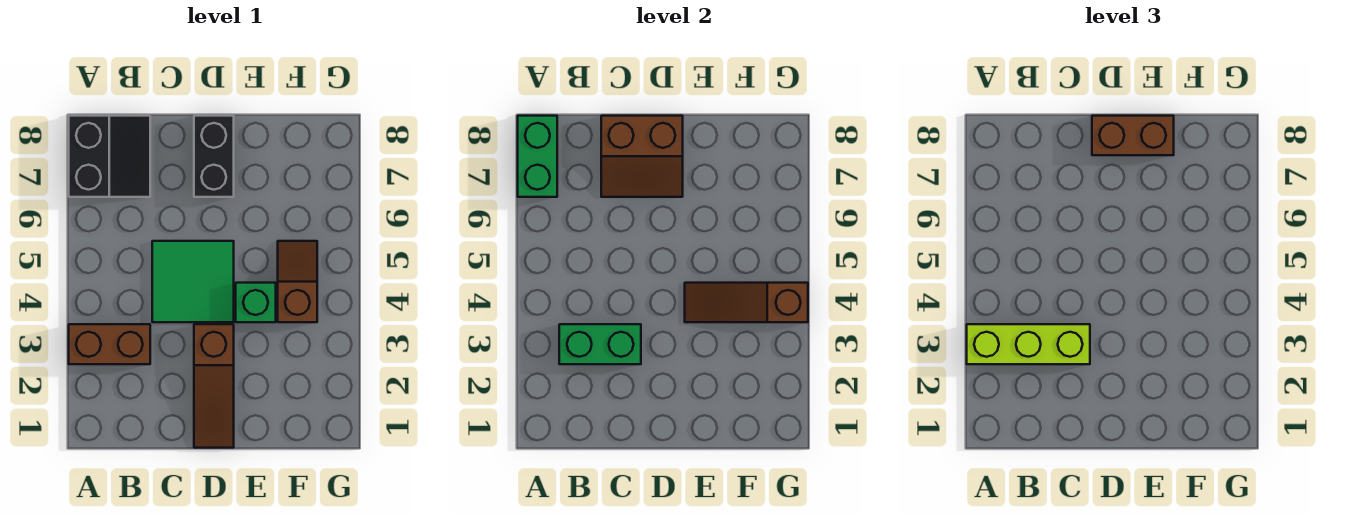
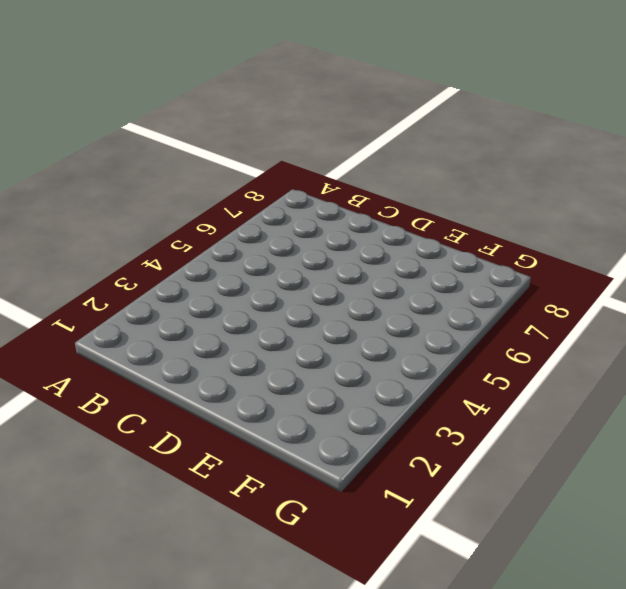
none -> brown 1x2 brick [69,324,150,364]
none -> black 2x2 slope [69,116,150,197]
none -> green 2x2 tile [152,241,234,322]

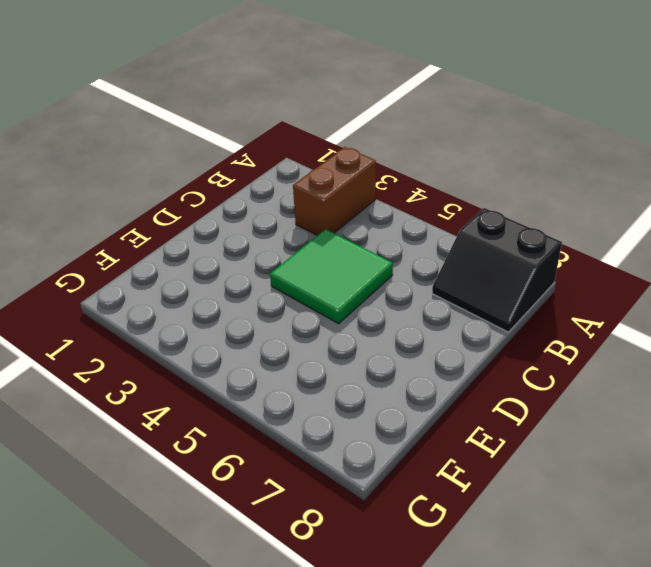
none -> brown 1x3 slope [194,324,234,448]
none -> black 1x2 brick [194,116,234,197]
none -> green 1x1 brick [236,283,276,322]

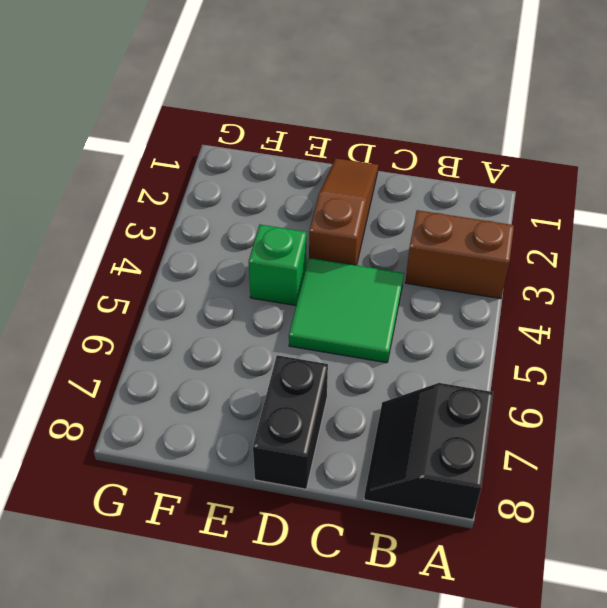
none -> brown 1x2 slope [278,241,317,322]
none -> green 1x2 brick [518,116,557,197]
none -> green 1x2 brick [559,324,641,364]

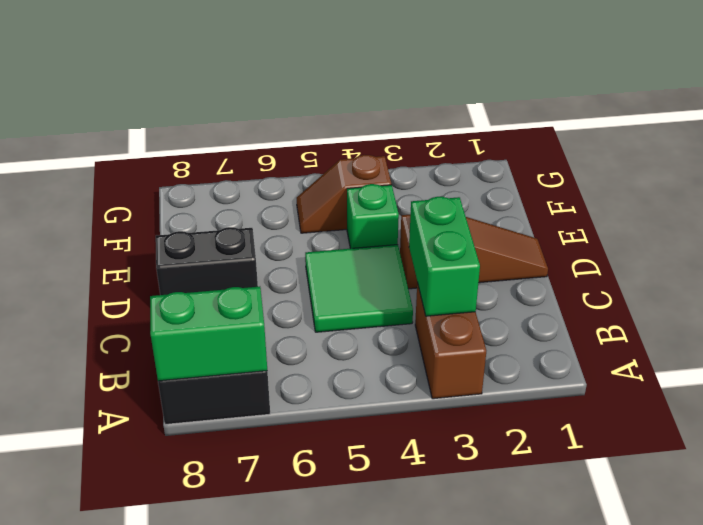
none -> brown 2x2 slope [601,116,683,197]
none -> brown 1x3 slope [685,283,808,322]
none -> lime 1x3 brick [967,324,1090,364]

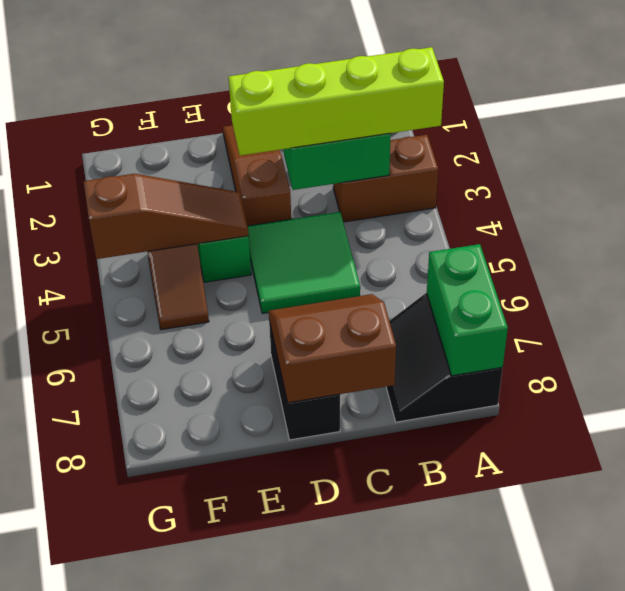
lime 1x4 brick [229,47,444,156] -> lime 1x3 brick [967,324,1090,364]
none -> brown 1x2 brick [1092,116,1174,155]

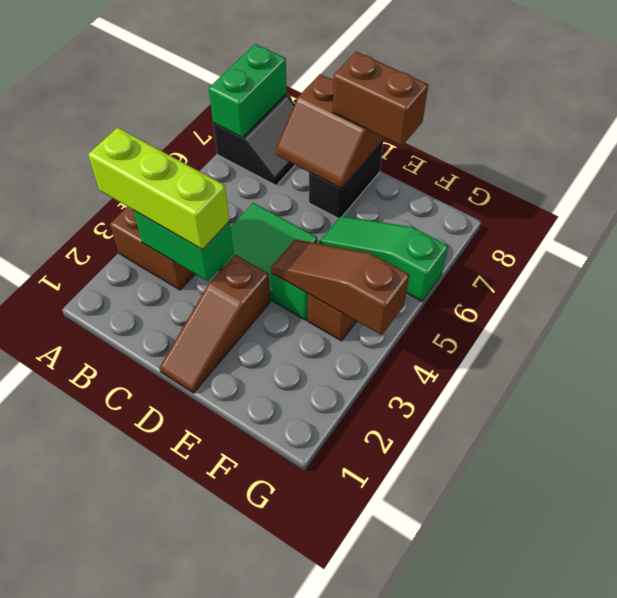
green 1x3 slope [320,216,448,301] -> none

